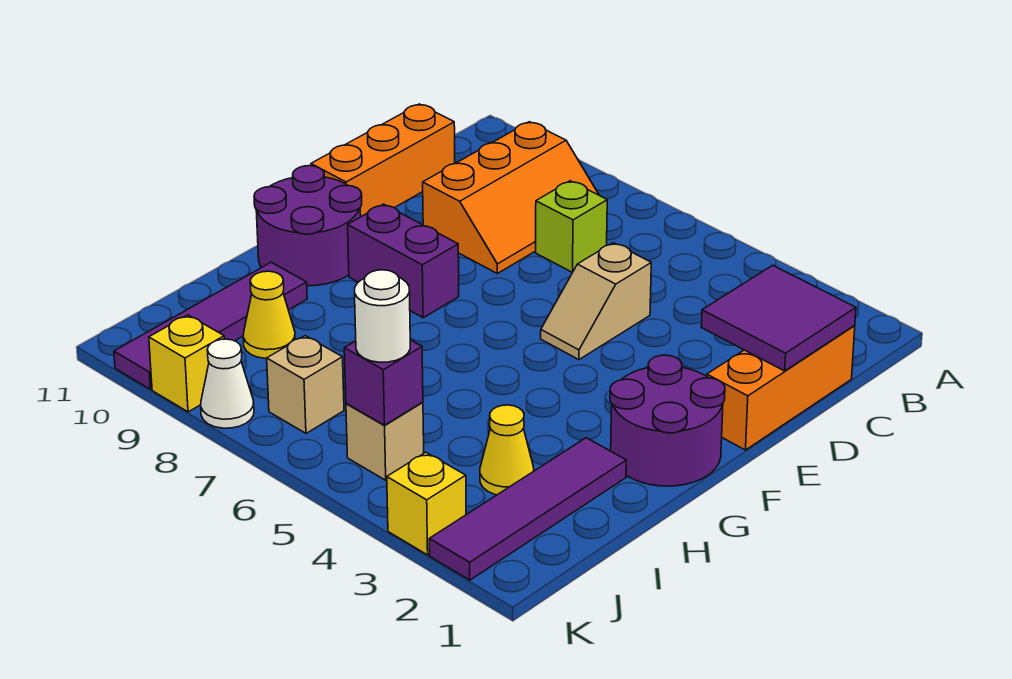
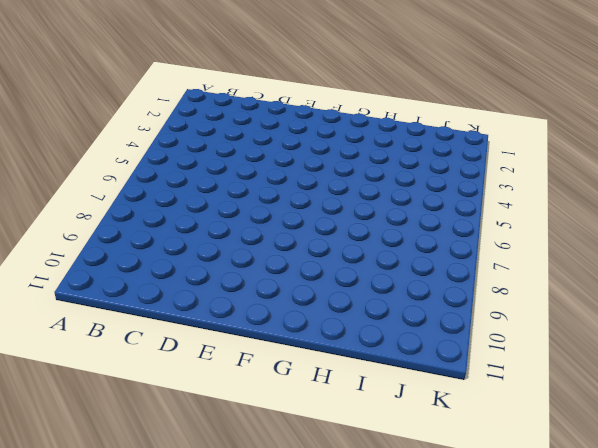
none -> orange 2x3 slope [423,122,599,274]
none -> orange 1x3 brick [707,325,855,450]
none -> lime 1x1 brick [536,181,607,272]

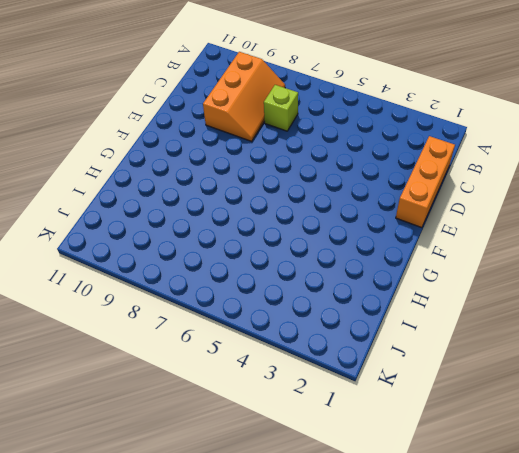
none -> orange 1x3 brick [311,104,455,217]
none -> tan 1x2 slope [541,243,651,360]
none -> purple 2x2 round brick [610,355,725,486]

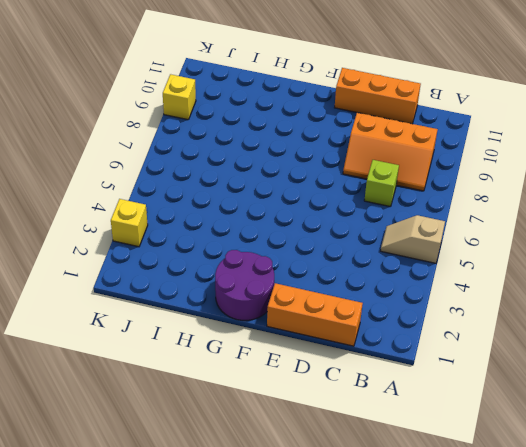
tan 1x2 slope [381,215,445,263] -> tan 1x2 slope moved to [541,243,651,360]
none -> purple 1x2 brick [348,204,459,318]
none -> purple 2x2 round brick [254,166,362,286]
none -> purple 1x4 tile [429,438,626,580]

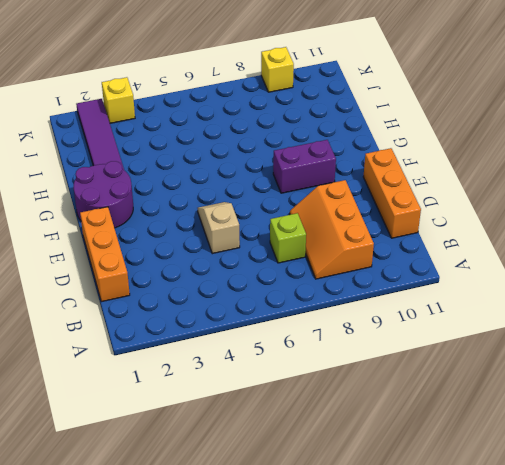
none -> purple 2x2 round brick [254,166,362,286]
none -> purple 1x4 tile [114,262,307,389]
none -> yellow 1x1 cone [480,405,534,495]

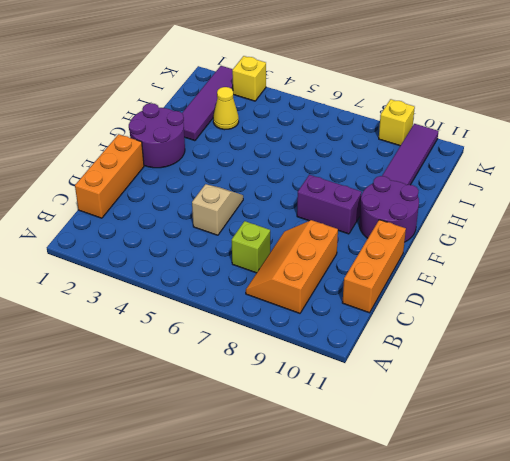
none -> yellow 1x1 cone [243,271,295,358]
none -> tan 1x1 brick [346,402,424,480]
none -> tan 1x1 brick [267,336,344,433]

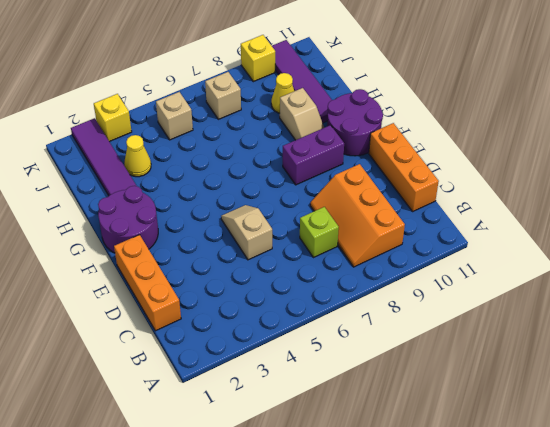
tan 1x2 slope [280,88,324,140] -> none
none -> white 1x1 cone [201,339,254,428]
none -> purple 2x2 tile [701,265,856,371]
none -> purple 1x1 brick [344,340,423,425]

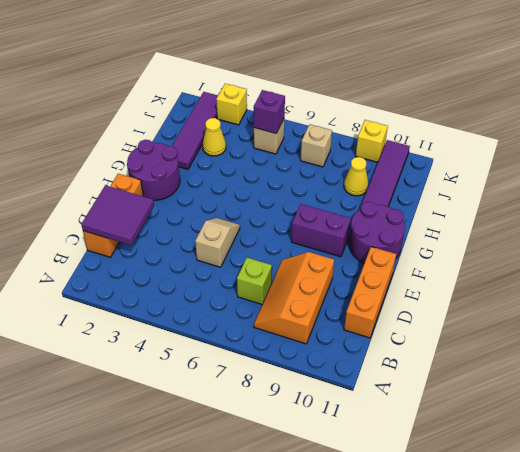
none -> white 1x1 cone [201,339,254,428]
none -> white 1x1 round brick [355,270,410,362]

